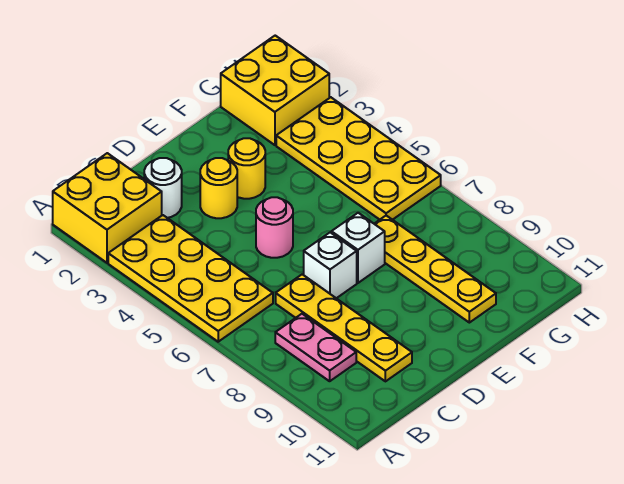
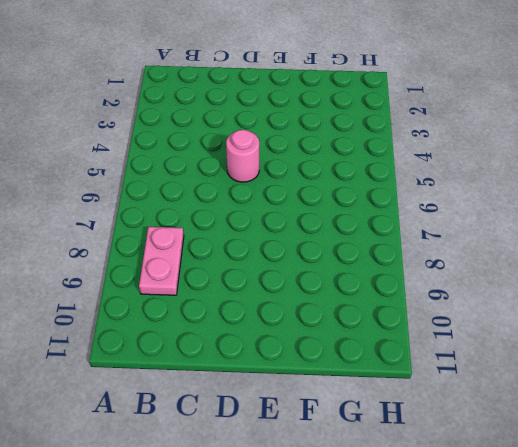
none -> yellow 2x2 brick [53,153,162,263]
none -> yellow 2x4 plate [108,215,273,342]
none -> white 1x1 round brick [144,158,182,218]

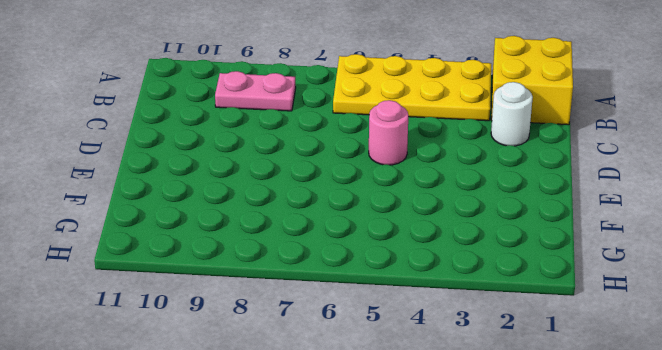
none -> yellow 1x4 plate [276,274,412,381]
none -> yellow 1x1 round brick [200,158,237,218]
none -> white 1x1 brick [304,232,357,298]

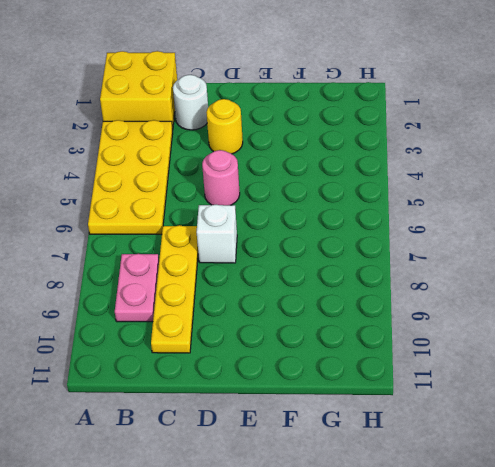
none -> yellow 1x1 round brick [228,138,265,199]
none -> white 1x1 brick [331,213,385,283]
none -> yellow 1x4 plate [374,216,496,323]

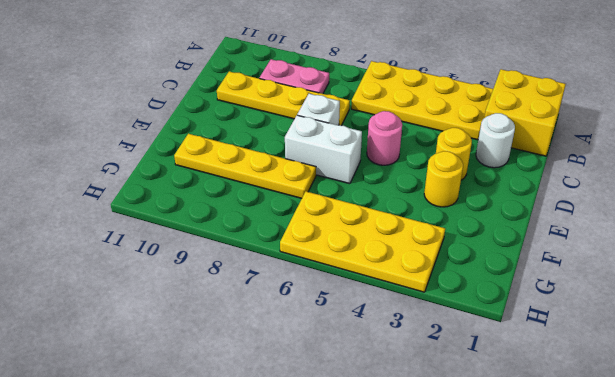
white 1x2 brick [285,115,362,184] -> white 1x1 brick [331,213,385,283]
none -> yellow 2x2 brick [221,36,329,145]

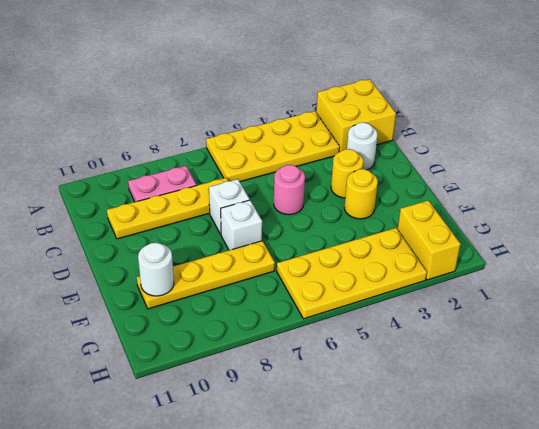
white 1x1 round brick [138,243,174,296] -> none
yellow 1x2 brick [398,201,461,280] -> yellow 2x2 brick [221,36,329,145]

